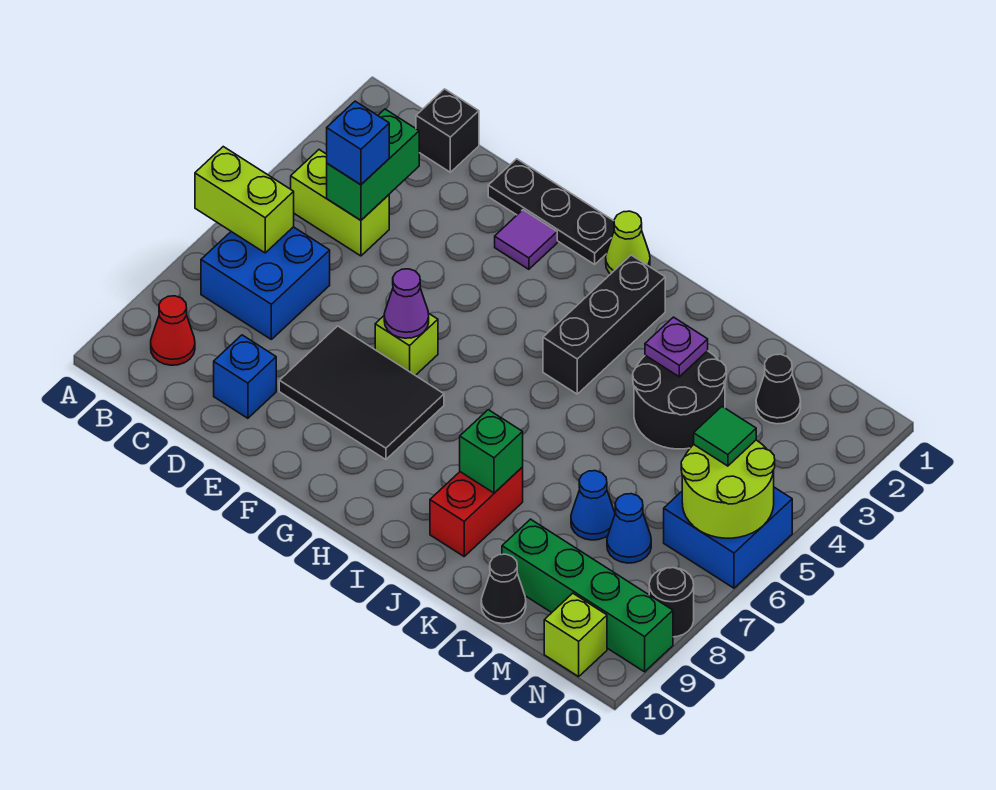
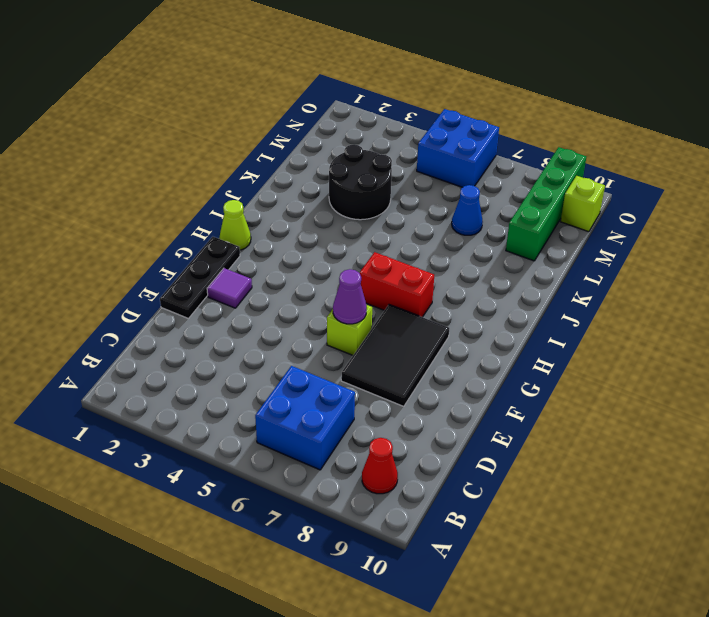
red 1x2 brick [360,252,434,317] -> red 1x2 brick moved to [430,467,523,556]
none -> lime 1x2 brick [291,150,389,256]
none -> black 1x1 brick [416,89,479,172]
none -> blue 1x1 brick [214,335,276,418]

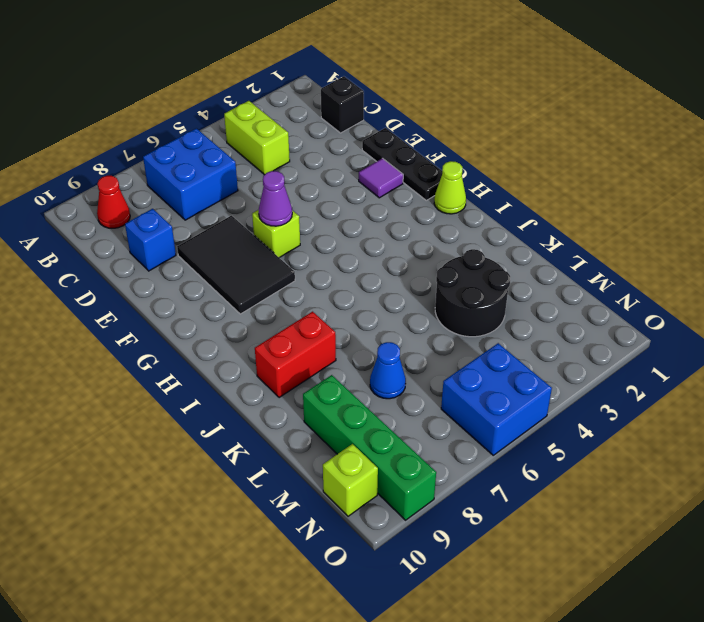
none -> black 1x3 brick [543,255,665,394]
none -> black 1x1 cone [481,554,526,624]
none -> black 1x1 cone [756,354,801,424]

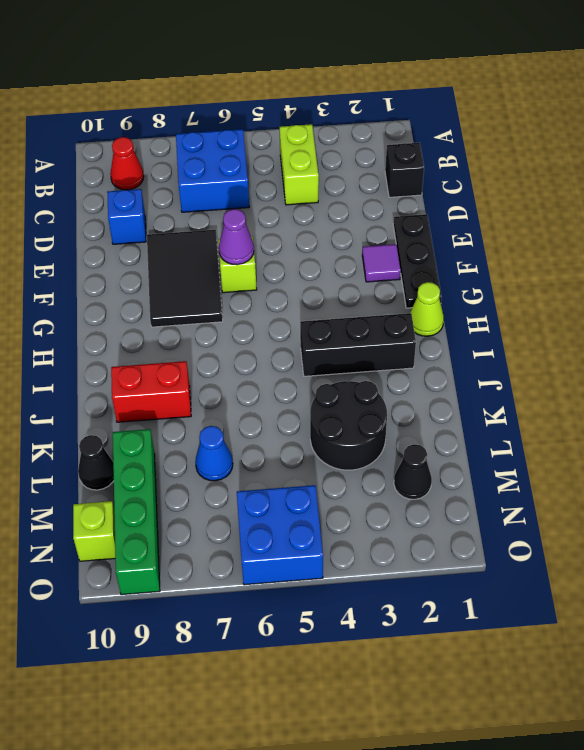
none -> blue 1x1 cone [607,494,651,563]
none -> black 1x1 round brick [649,568,694,637]
none -> lime 1x2 brick [195,147,294,253]

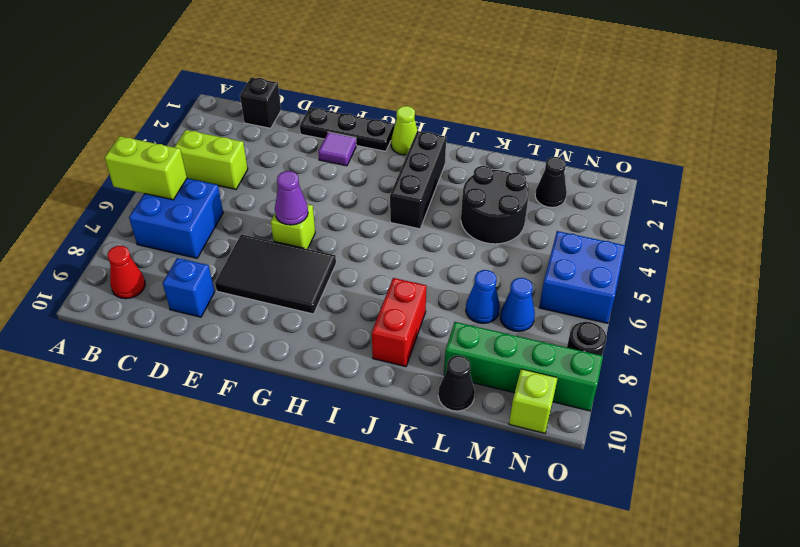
none -> green 1x2 brick [327,109,419,220]
none -> green 1x1 brick [460,410,523,493]
none -> purple 1x1 plate [645,317,708,377]

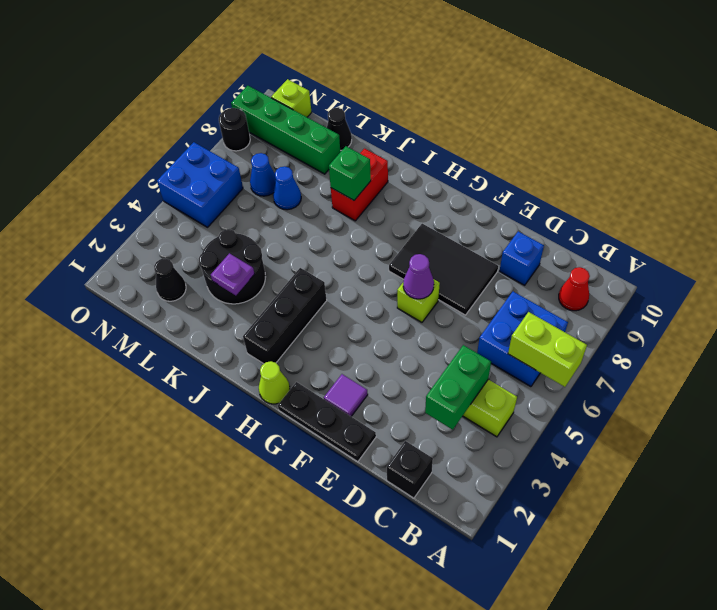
none -> lime 2x2 round brick [681,440,775,538]
none -> blue 1x1 brick [327,101,389,185]
none -> green 1x1 tile [694,407,756,466]

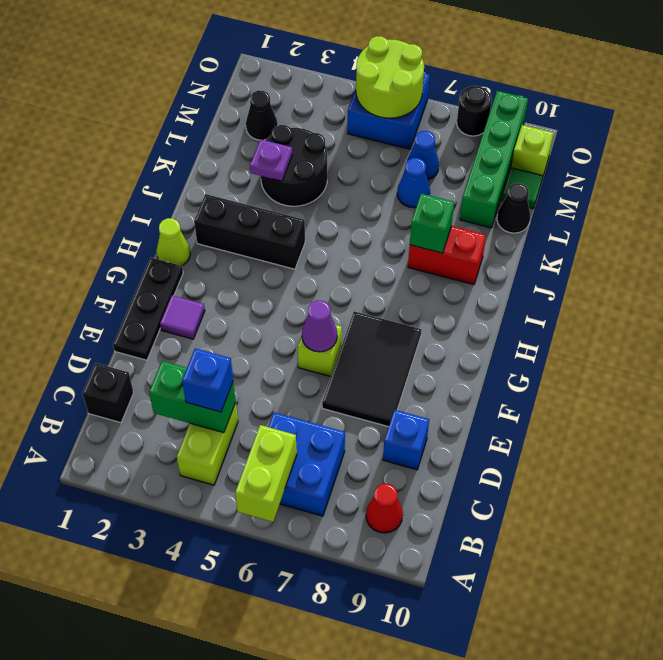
green 1x1 tile [502,168,542,209] -> green 1x1 tile moved to [694,407,756,466]

